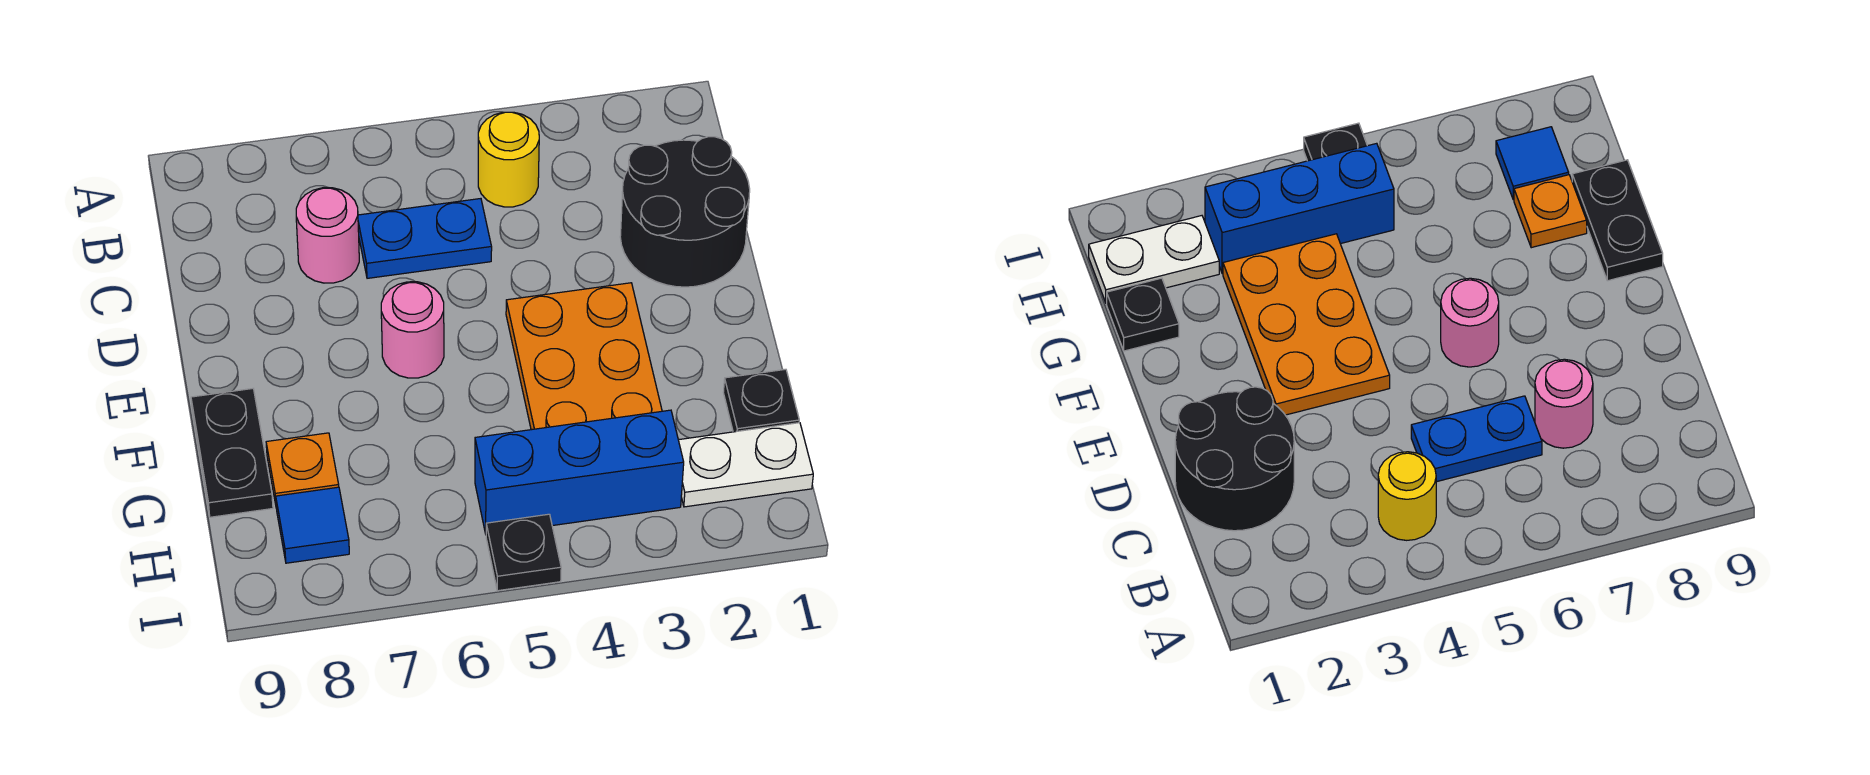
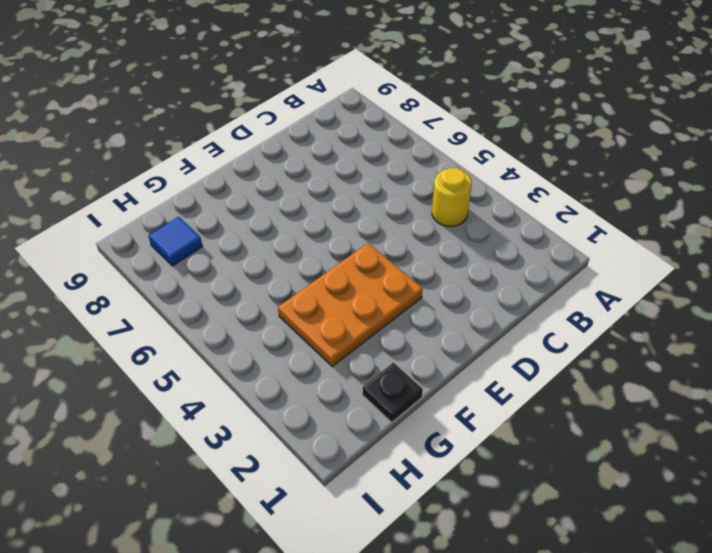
none -> black 2x2 round brick [620,137,750,287]
none -> blue 1x2 plate [358,199,492,278]
none -> pink 1x1 round brick [296,188,359,283]

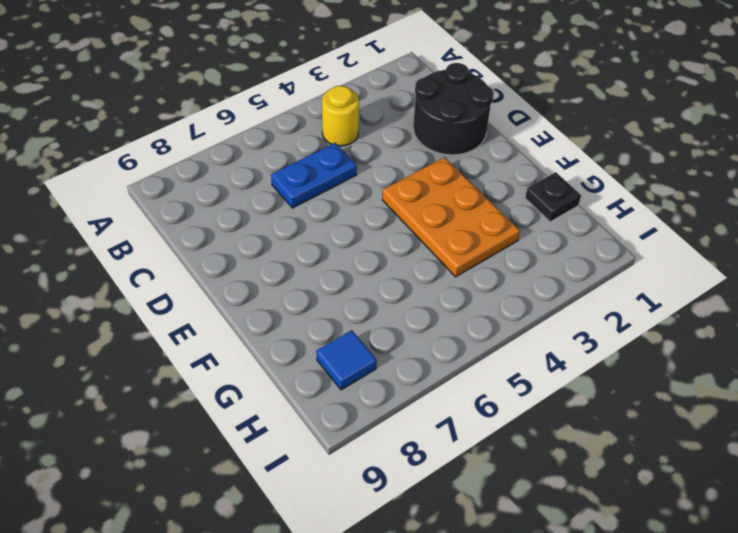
none -> pink 1x1 round brick [296,188,359,283]
none -> pink 1x1 round brick [381,282,444,378]
none -> black 1x2 plate [191,389,273,517]

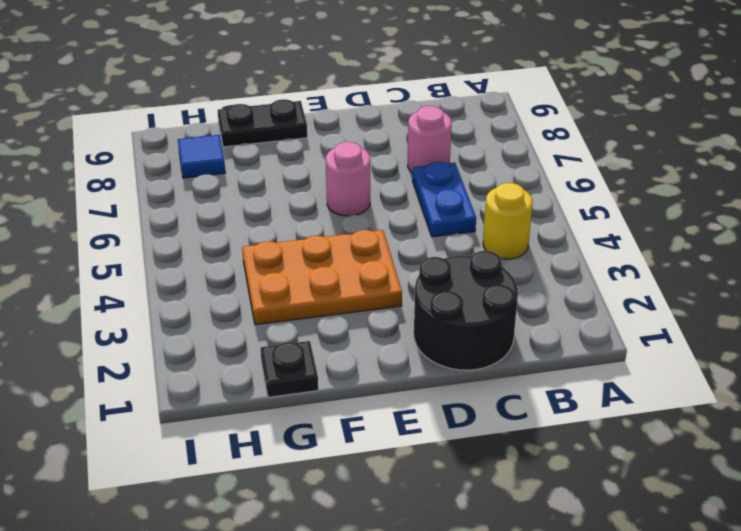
none -> orange 1x1 plate [266,433,339,504]
none -> white 1x2 plate [679,423,813,507]
none -> blue 1x3 brick [475,410,684,534]

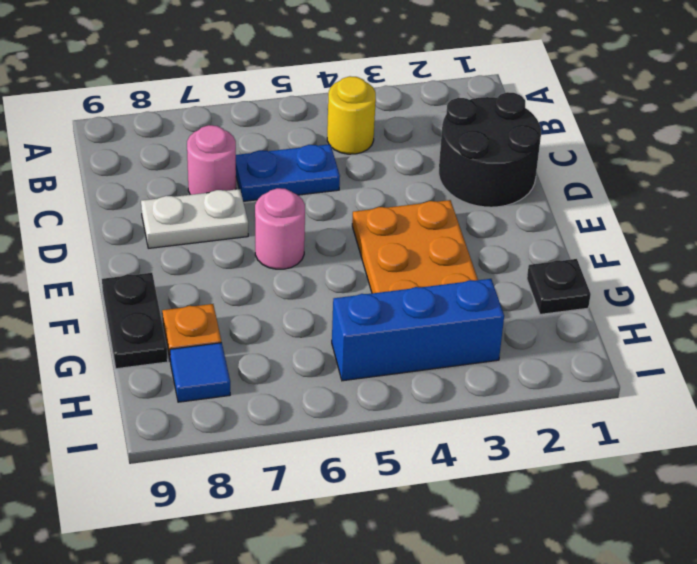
white 1x2 plate [141,189,248,248] -> white 1x2 plate moved to [679,423,813,507]
none -> black 1x1 plate [486,514,561,591]

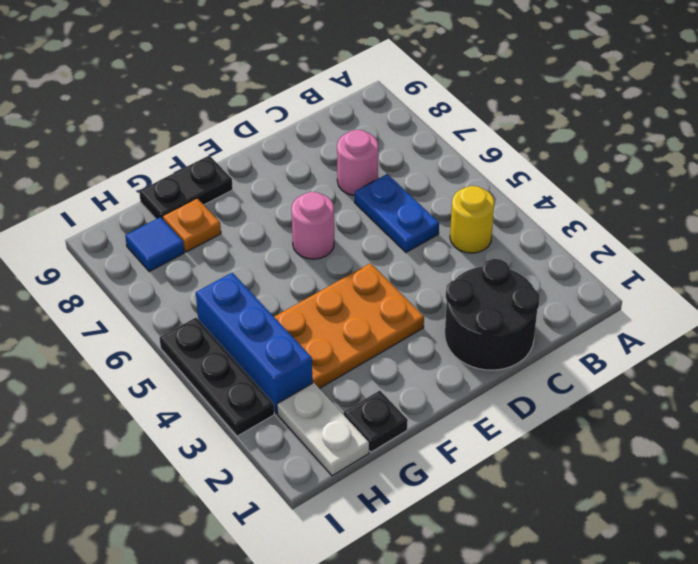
black 1x3 plate [160,318,274,436] -> black 1x1 plate [486,514,561,591]

